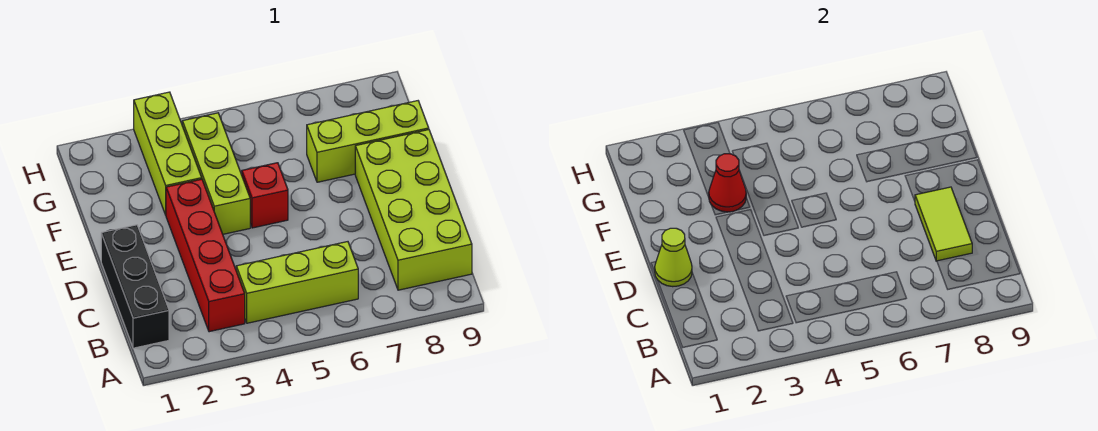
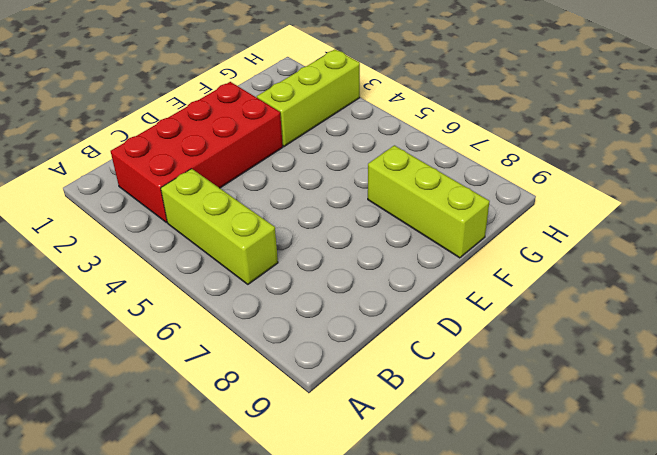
red 2x4 brick [111,82,283,222] -> red 1x4 brick [166,179,245,332]
none -> black 1x3 brick [101,225,169,348]
none -> lime 2x4 brick [355,130,472,290]

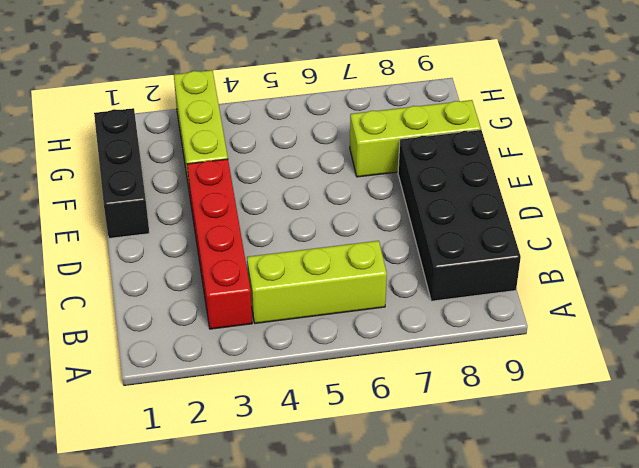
black 2x4 brick [398,130,521,301] -> lime 2x4 brick [355,130,472,290]
black 1x3 brick [94,108,149,238] -> black 1x3 brick moved to [101,225,169,348]
none -> lime 1x3 brick [182,113,250,234]
none -> red 1x1 brick [242,163,288,228]

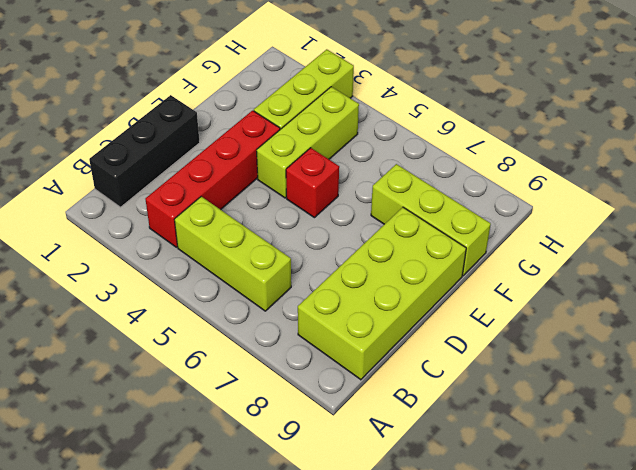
none -> lime 1x2 tile [915,187,972,261]
none -> lime 1x1 cone [655,228,692,287]

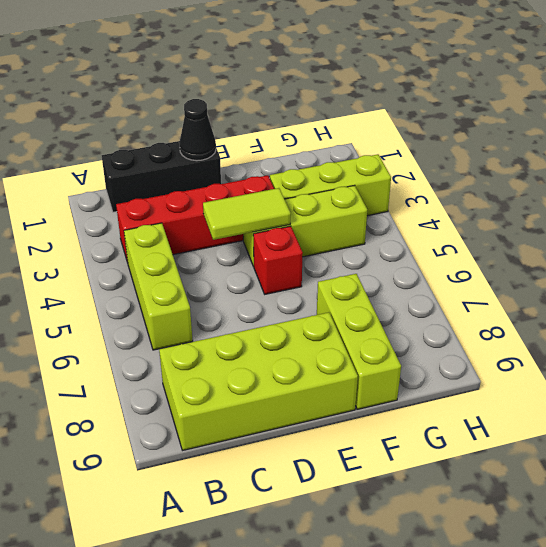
black 1x1 cone [180,99,216,161] -> lime 1x1 cone [655,228,692,287]
lime 1x2 tile [203,188,291,240] -> lime 1x2 tile moved to [915,187,972,261]
none -> red 1x1 cone [709,154,746,212]

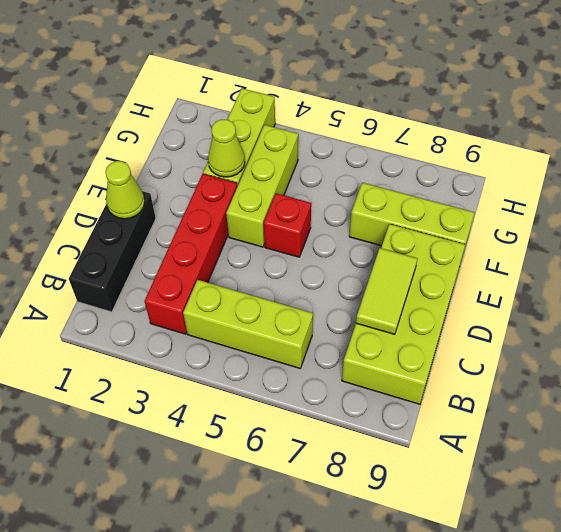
lime 1x1 cone [208,119,245,177] -> red 1x1 cone [709,154,746,212]

